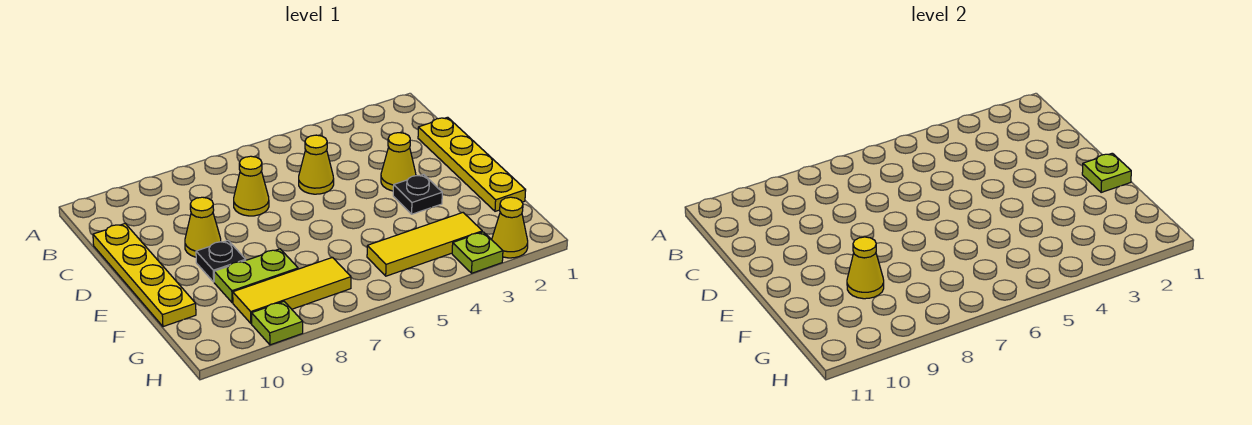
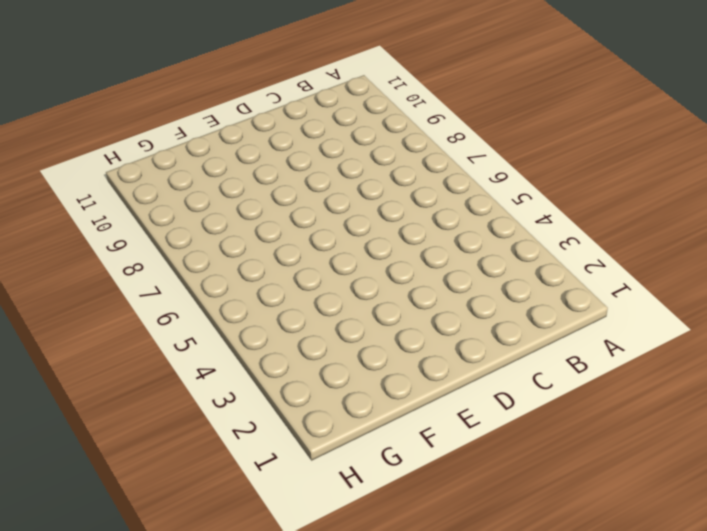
none -> yellow 1x4 plate [418,117,526,211]
none -> yellow 1x1 cone [299,135,334,194]
none -> yellow 1x1 cone [234,156,269,216]

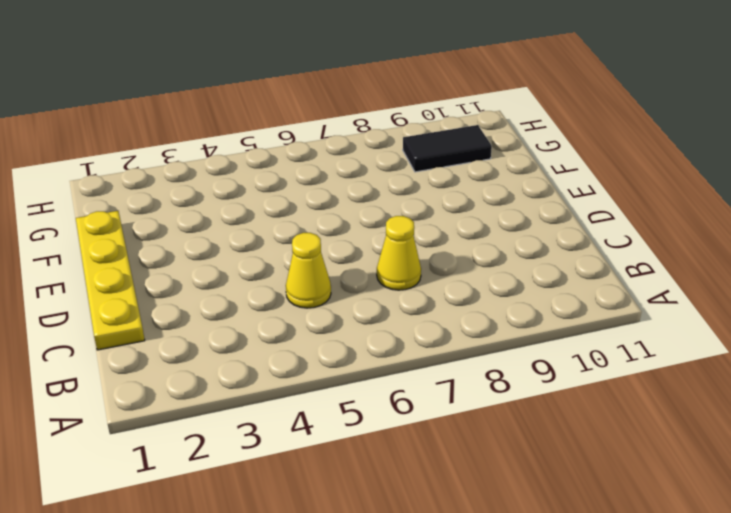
black 1x2 tile [403,125,492,172] -> yellow 1x3 tile [233,258,351,323]
none -> yellow 1x4 plate [93,224,196,327]
none -> yellow 1x1 cone [381,133,416,191]
none -> yellow 1x1 cone [185,197,221,257]

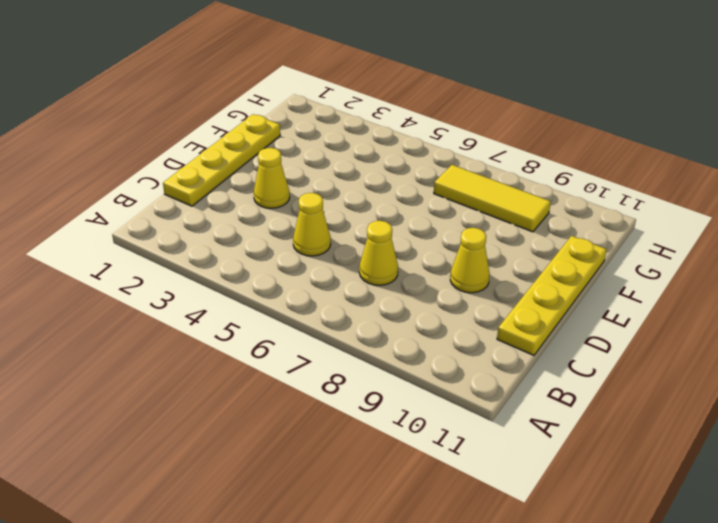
none -> black 1x1 plate [393,174,442,214]
none -> black 1x1 plate [196,241,246,282]
none -> lime 1x2 plate [214,249,298,303]

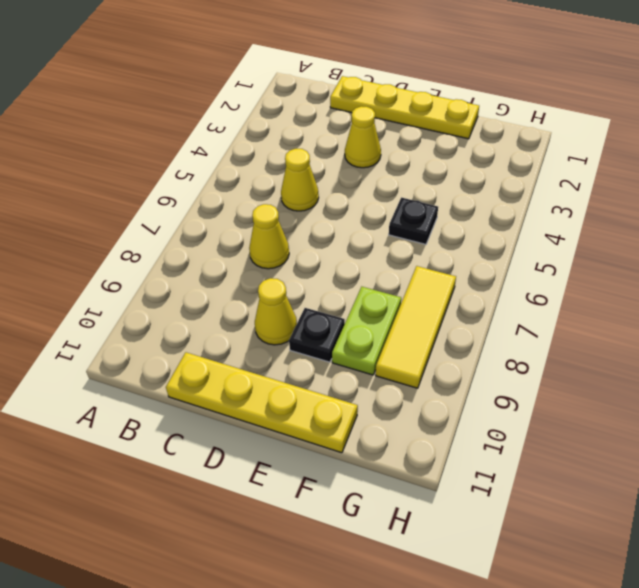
black 1x1 plate [389,198,438,244] -> black 1x1 plate moved to [393,174,442,214]
none -> yellow 1x3 tile [367,213,482,276]
none -> yellow 1x1 cone [492,197,528,258]
none -> lime 1x1 plate [452,232,503,273]

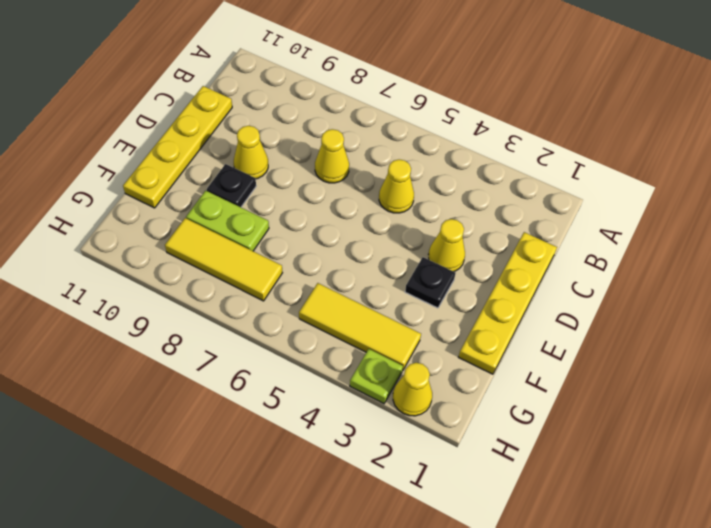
none -> lime 1x1 plate [252,302,303,345]
none -> lime 1x1 plate [1082,153,1131,193]
none -> yellow 1x1 cone [847,237,884,299]

